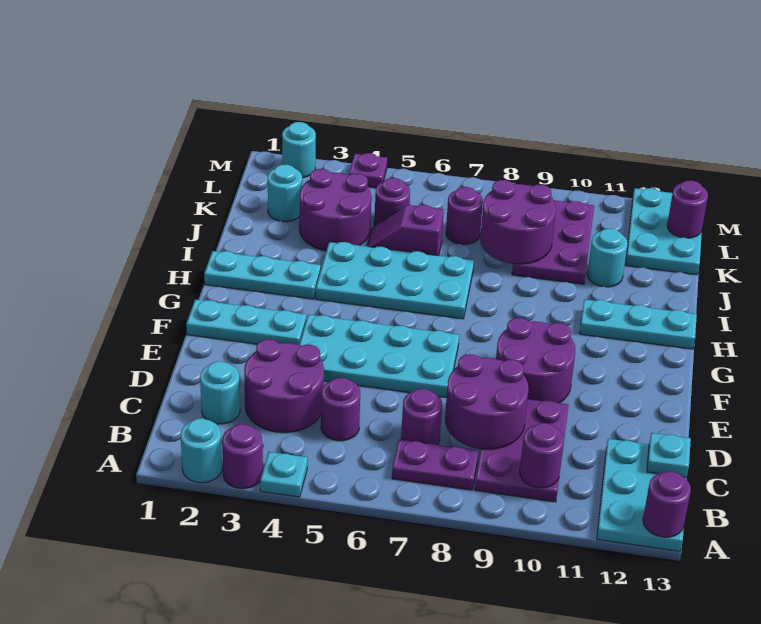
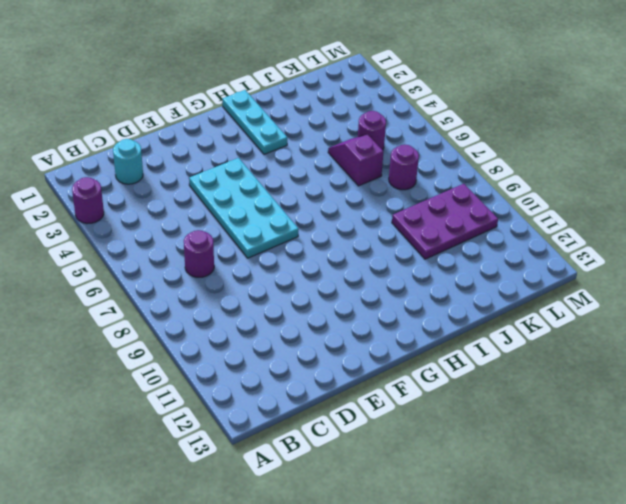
none -> cyan 1x1 round brick [181,418,222,483]
none -> cyan 1x1 plate [260,452,308,497]
none -> cyan 2x3 plate [597,439,687,551]
none -> purple 1x2 plate [392,440,478,490]

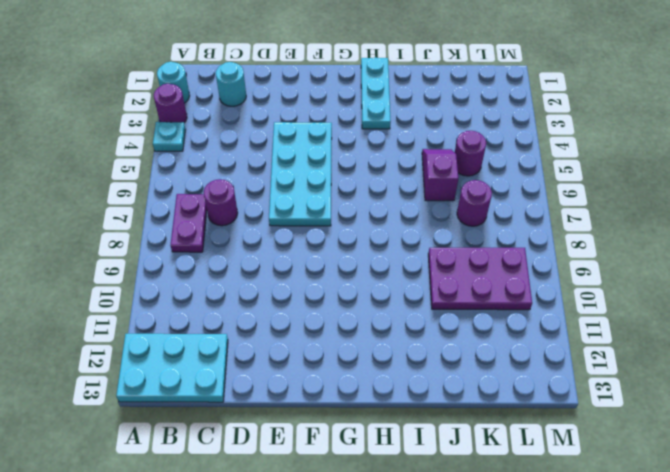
none -> purple 2x3 plate [475,399,569,502]
none -> purple 2x2 round brick [244,339,324,433]
none -> purple 1x1 round brick [321,378,360,441]
none -> purple 2x2 round brick [496,318,575,403]

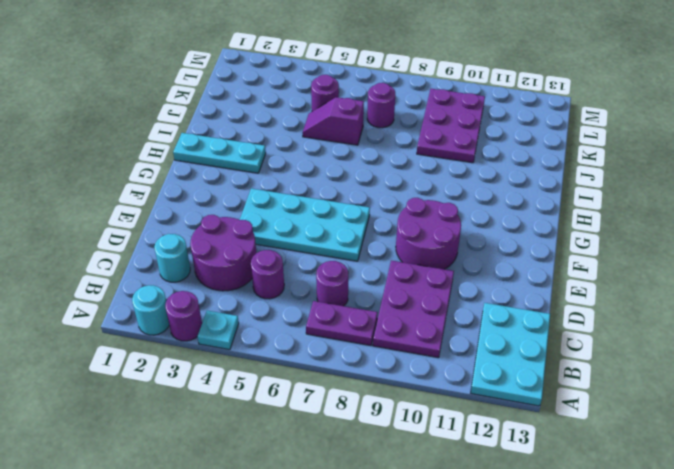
none -> cyan 1x3 plate [186,300,306,345]
none -> cyan 2x4 plate [316,242,474,319]
none -> cyan 1x3 plate [580,299,697,349]
none -> purple 2x2 round brick [299,169,371,251]

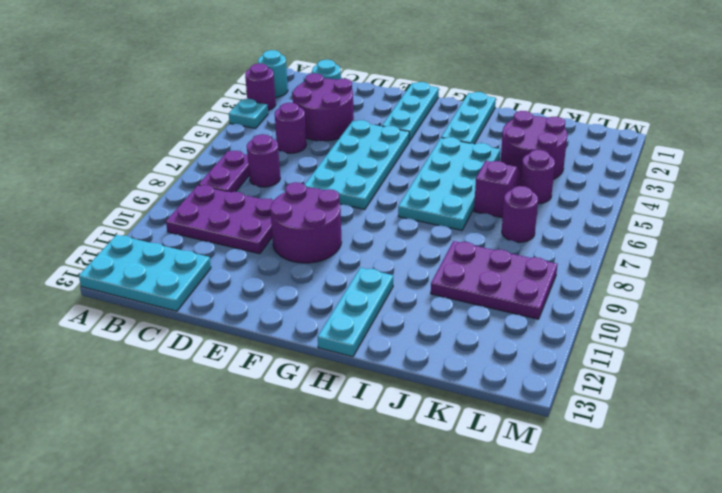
none -> cyan 1x1 round brick [587,229,628,287]
none -> cyan 1x1 round brick [268,164,302,222]
none -> cyan 2x3 plate [626,188,702,275]
none -> cyan 1x1 round brick [282,122,316,178]

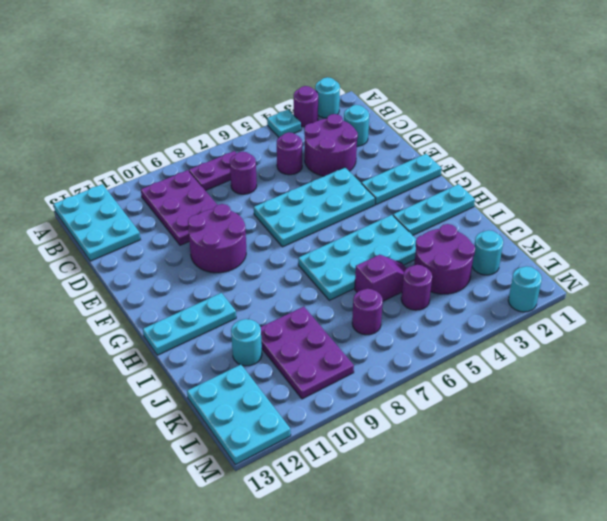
none -> purple 1x1 plate [349,153,387,188]
none -> purple 1x1 round brick [643,471,691,537]
none -> purple 1x1 round brick [520,423,564,488]
none -> purple 2x2 round brick [445,354,529,449]

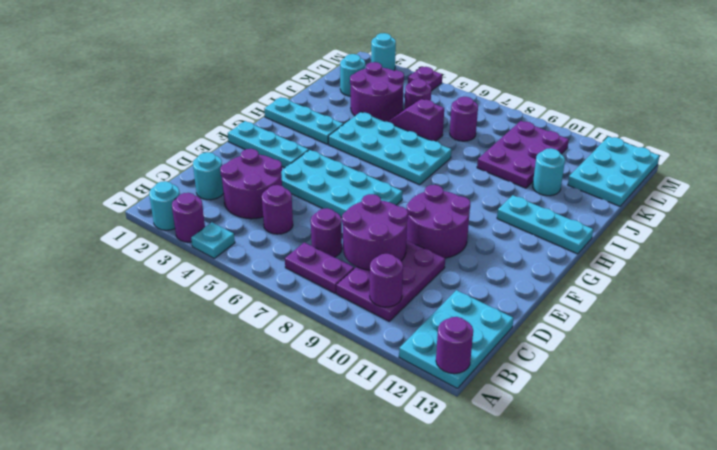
none -> cyan 1x1 plate [647,433,691,478]
none -> purple 2x2 round brick [480,180,556,264]
none -> purple 1x1 round brick [667,180,708,238]

